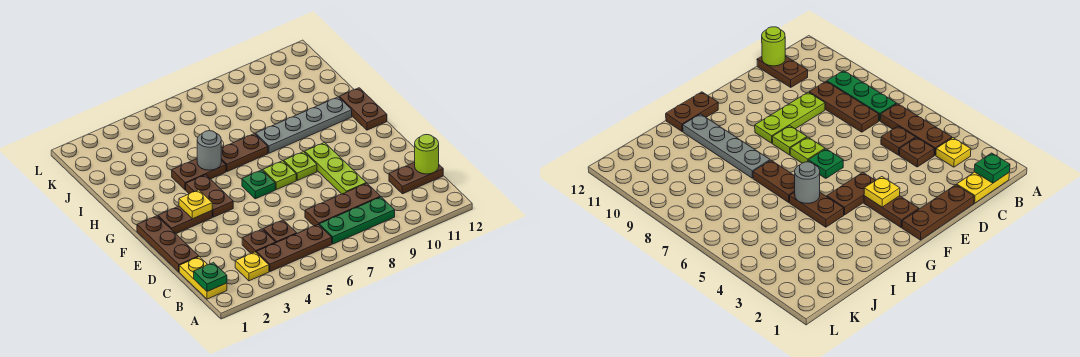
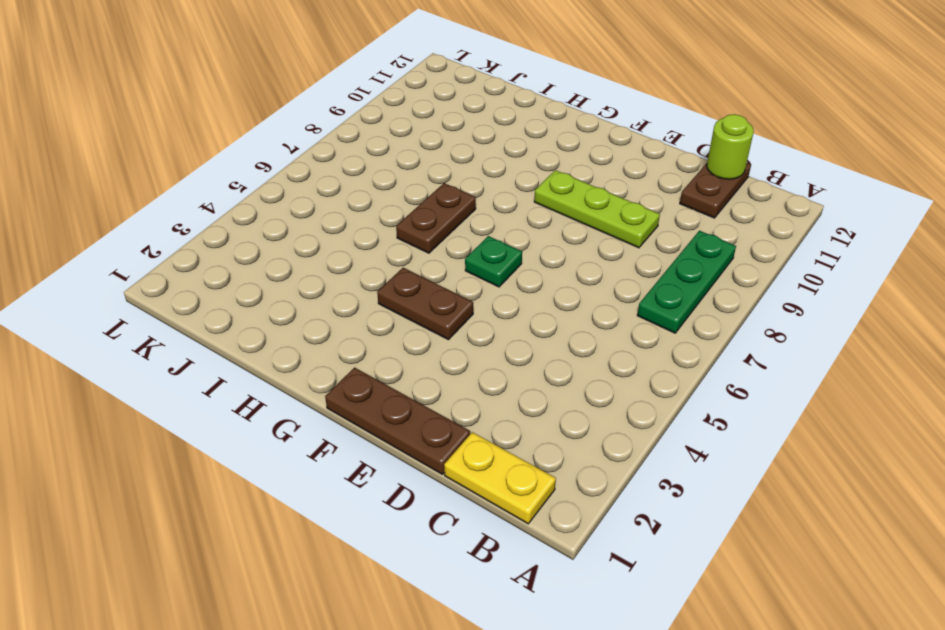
none -> yellow 1x1 plate [235,252,269,281]
none -> brown 1x3 plate [256,225,332,272]
none -> brown 1x1 plate [242,229,276,254]

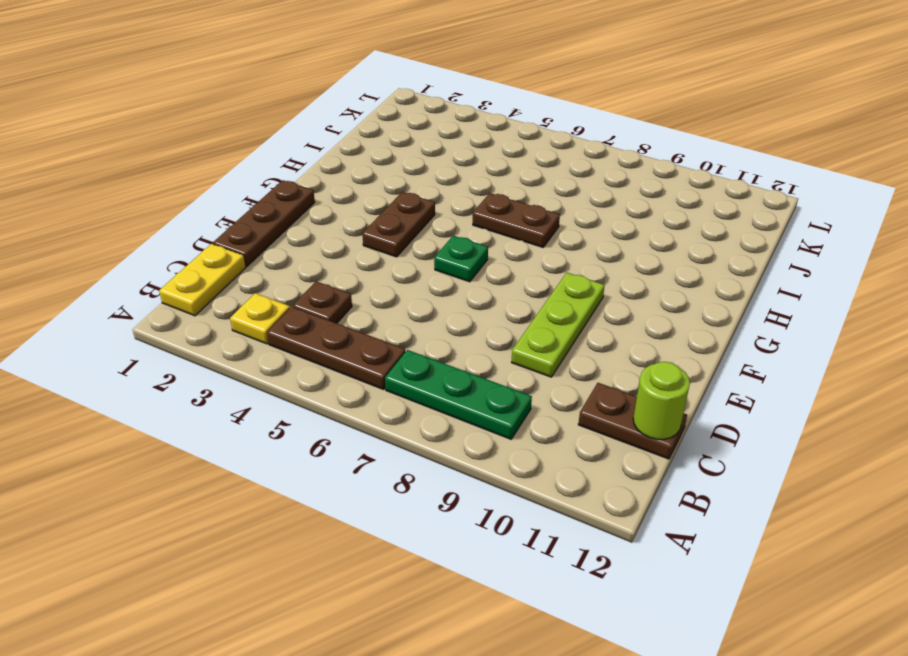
none -> brown 1x1 plate [263,220,297,243]
none -> brown 1x3 plate [305,183,380,226]
none -> brown 1x2 plate [158,206,212,234]

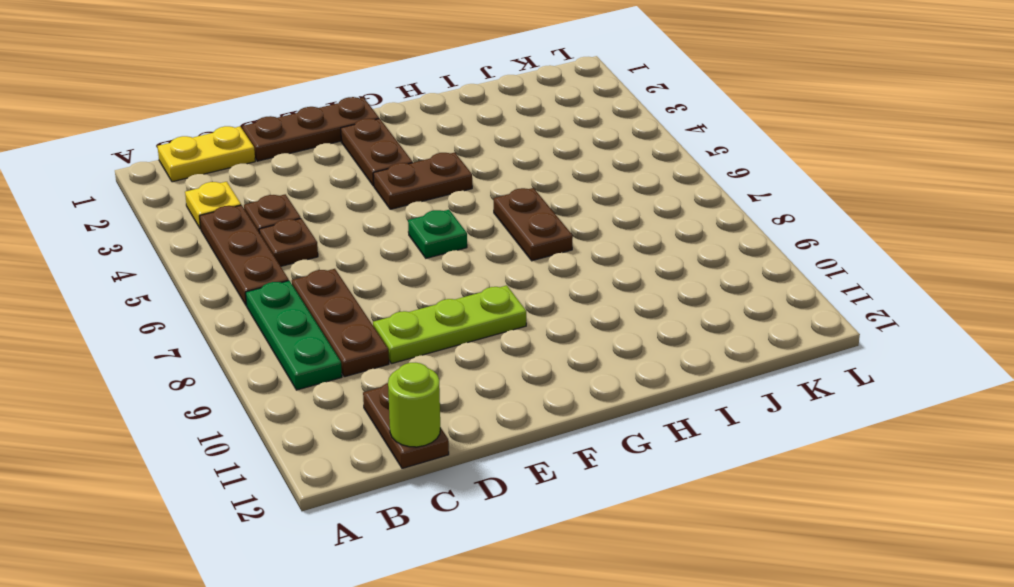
none -> lime 1x1 plate [263,161,296,190]
none -> lime 1x1 plate [284,152,317,180]
none -> brown 1x2 plate [339,88,387,130]

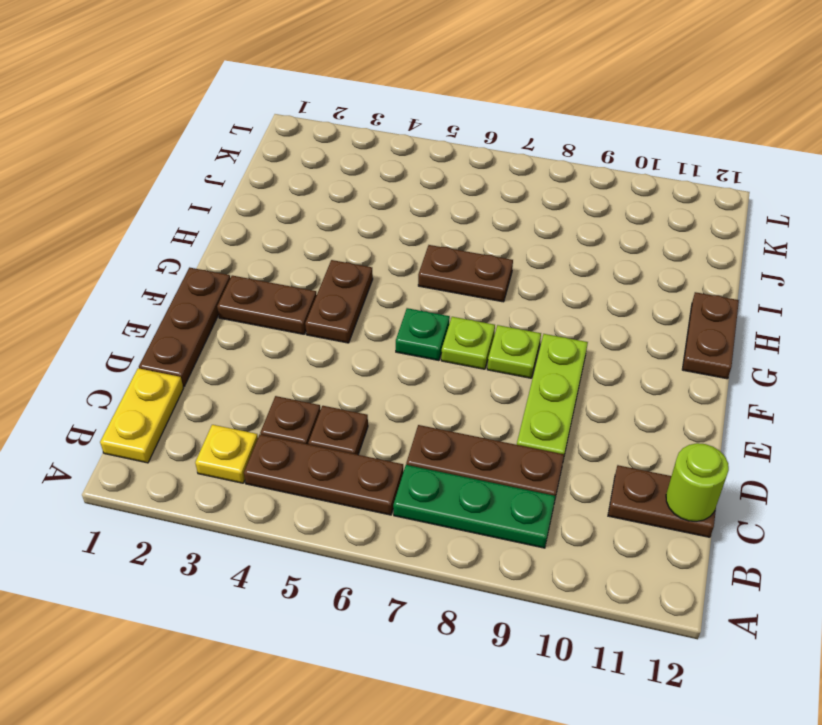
none -> brown 1x2 plate [172,159,226,190]
none -> grey 1x4 plate [255,97,352,153]
none -> green 1x1 plate [194,263,227,291]

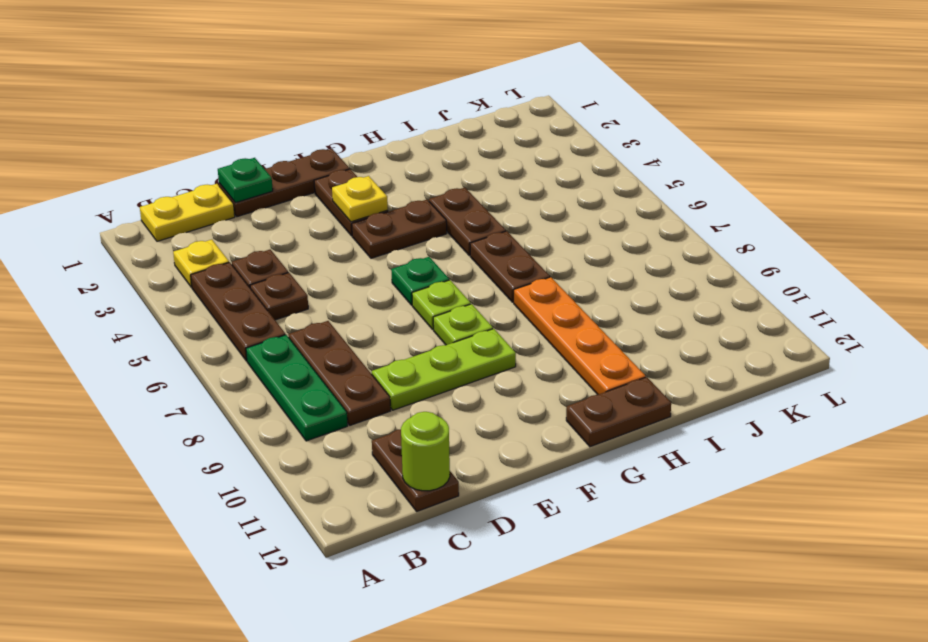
green 1x1 plate [218,158,273,203] -> green 1x1 plate moved to [194,263,227,291]
orange 1x4 plate [514,277,646,395] -> grey 1x4 plate [255,97,352,153]
none -> grey 1x1 round brick [197,130,221,170]

